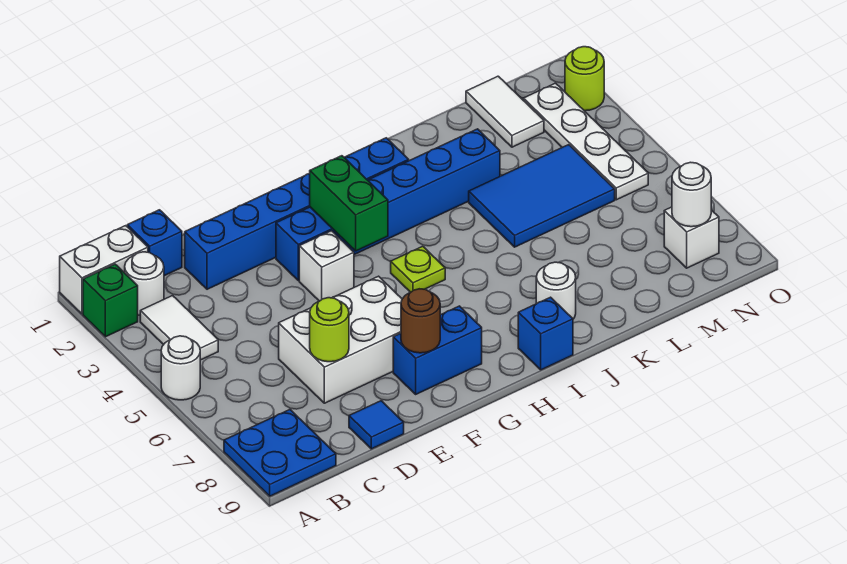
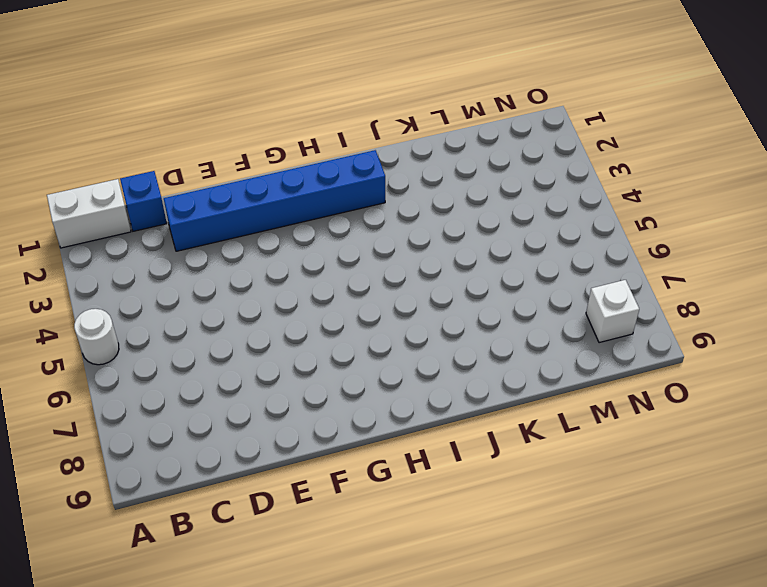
none -> green 1x1 brick [83,264,138,337]
none -> blue 2x2 plate [224,410,336,496]
none -> white 1x1 round brick [125,252,164,315]

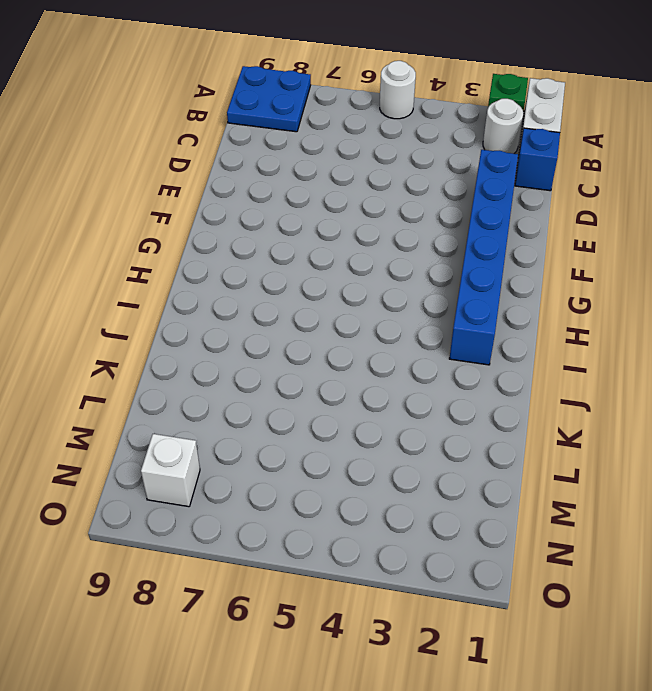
none -> white 1x2 tile [140,296,218,360]
none -> white 2x3 brick [279,276,402,403]
none -> blue 1x1 tile [349,401,404,449]

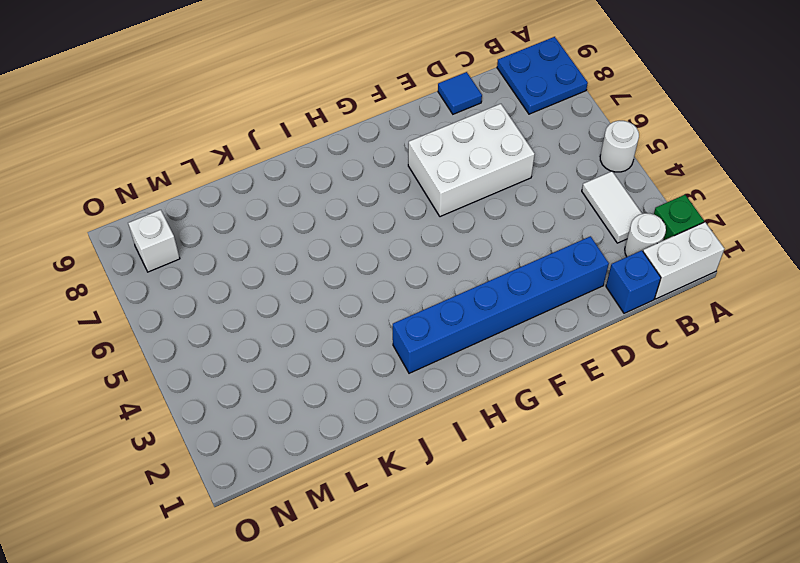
none -> blue 1x6 brick [276,129,500,281]
none -> white 1x1 brick [299,231,354,301]
none -> blue 1x2 brick [393,306,482,394]

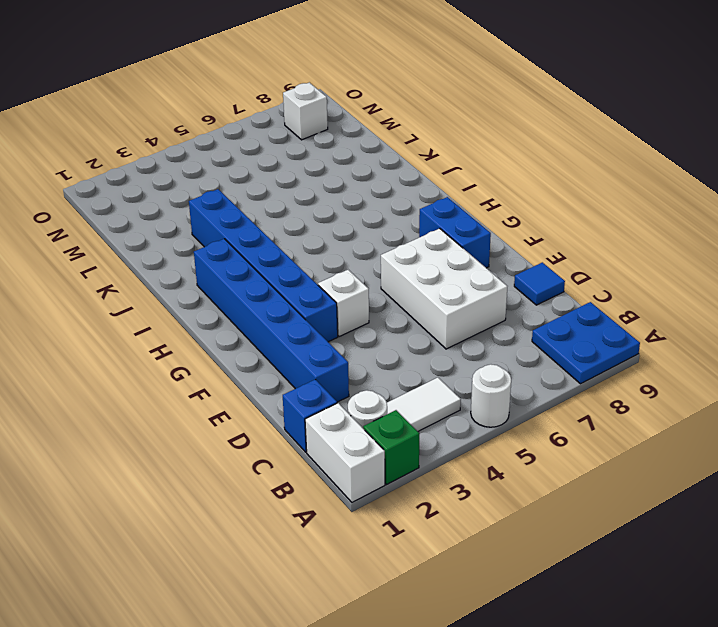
none -> lime 1x1 plate [391,246,445,292]
none -> blue 1x1 brick [518,297,573,370]
none -> white 1x1 round brick [536,262,576,319]

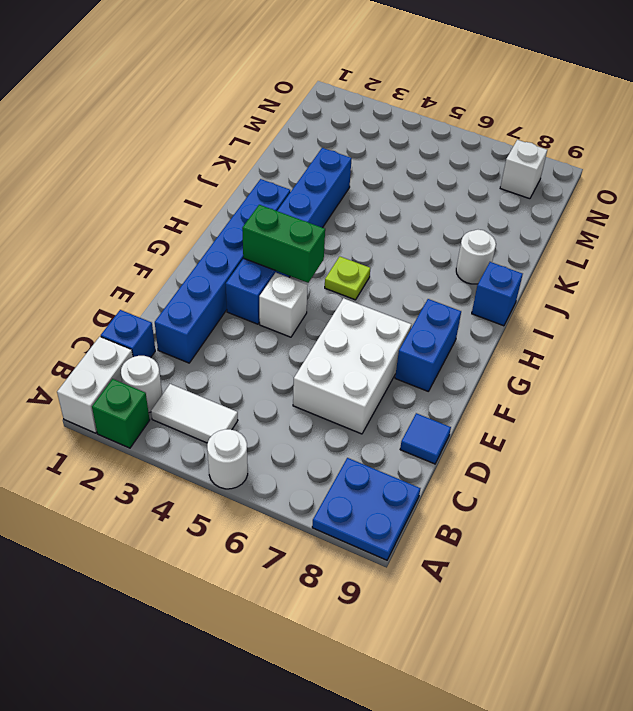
none -> blue 2x3 tile [469,145,615,247]
none -> white 1x2 tile [466,76,544,147]
none -> white 1x4 plate [523,83,648,200]

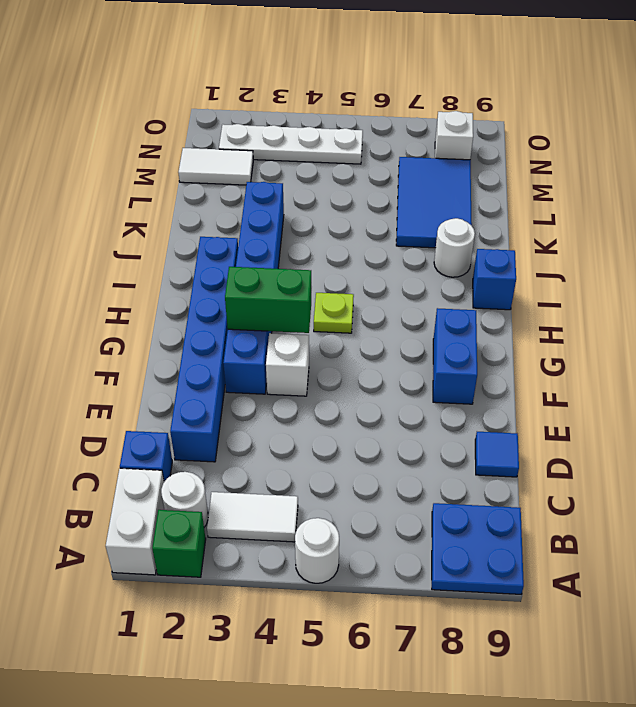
blue 2x3 tile [396,157,472,248] -> blue 2x3 tile moved to [469,145,615,247]
none -> white 2x3 brick [279,276,402,403]
none -> lime 1x1 round brick [565,47,604,111]
none -> lime 1x1 round brick [310,298,349,362]

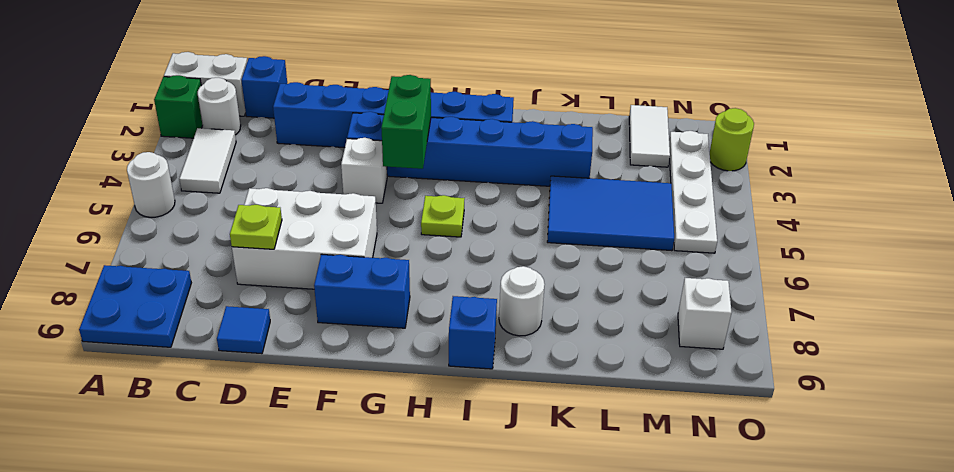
lime 1x1 plate [230,205,282,249] -> lime 1x1 round brick [310,298,349,362]
none -> brown 1x1 round brick [401,289,440,353]
none -> white 1x1 round brick [672,162,711,227]

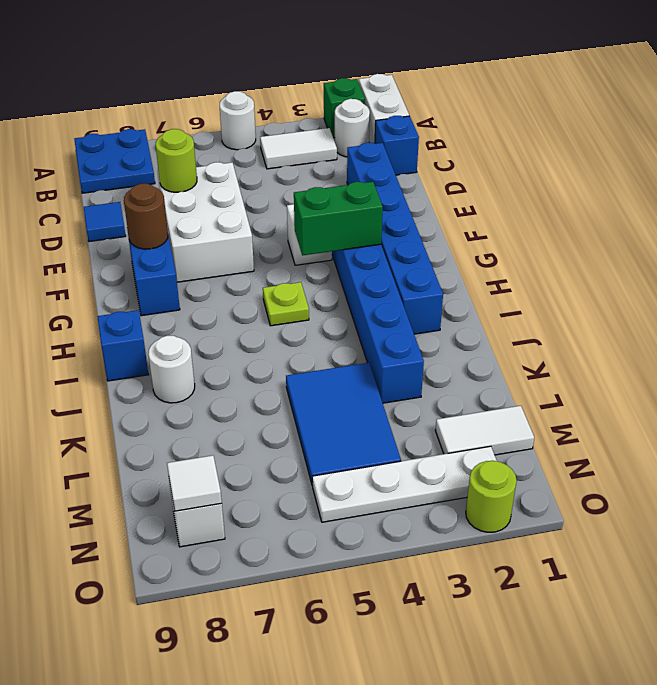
white 1x1 tile [167,455,222,511] -> white 1x1 round brick [672,162,711,227]

